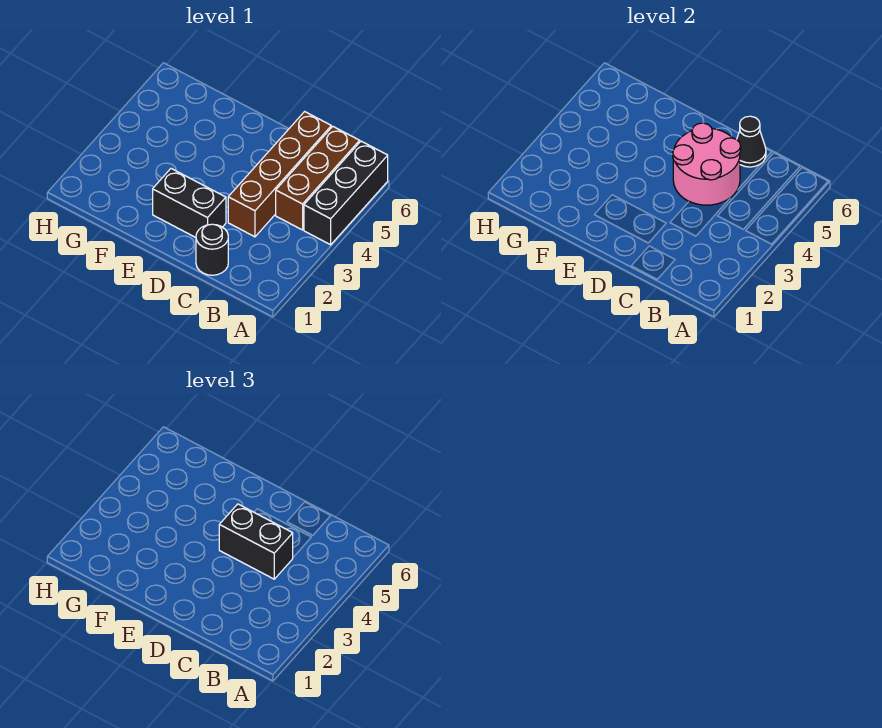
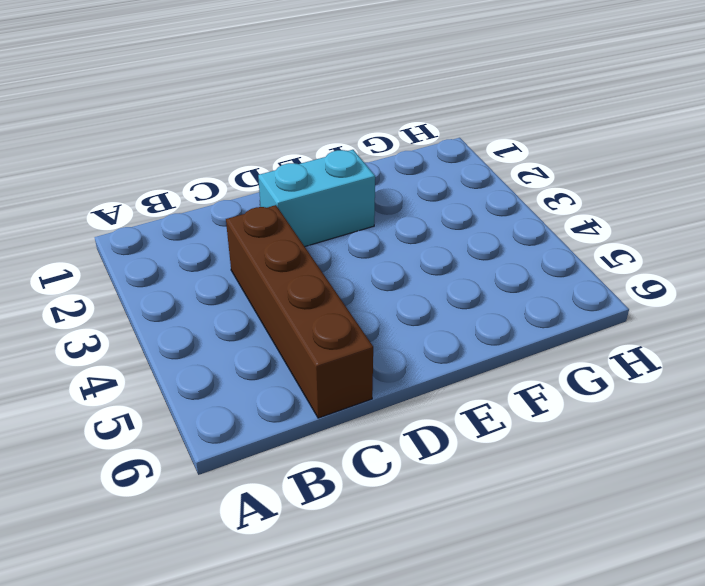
cyan 1x2 brick [258,150,375,247] -> black 1x2 brick [153,169,226,237]
none -> black 1x3 brick [304,141,388,245]
none -> brown 1x3 brick [276,127,360,230]

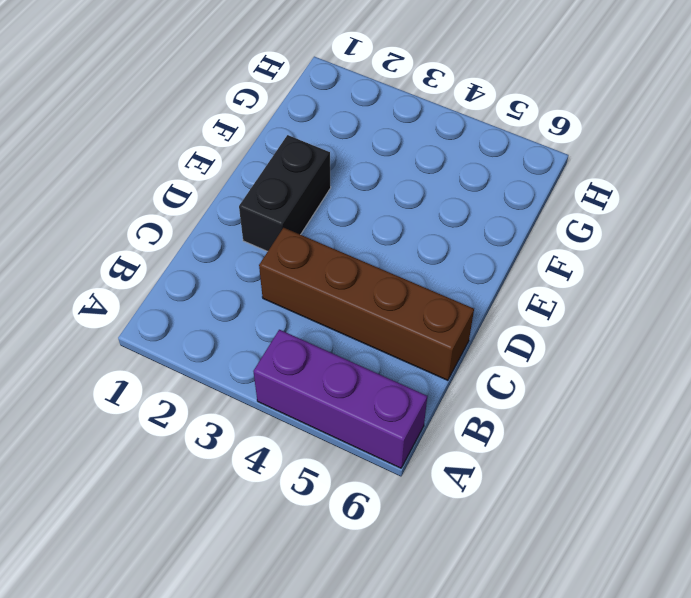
purple 1x3 brick [253,330,427,468] -> black 1x3 brick [304,141,388,245]
none -> brown 1x3 brick [276,127,360,230]
none -> black 1x1 round brick [196,224,228,275]

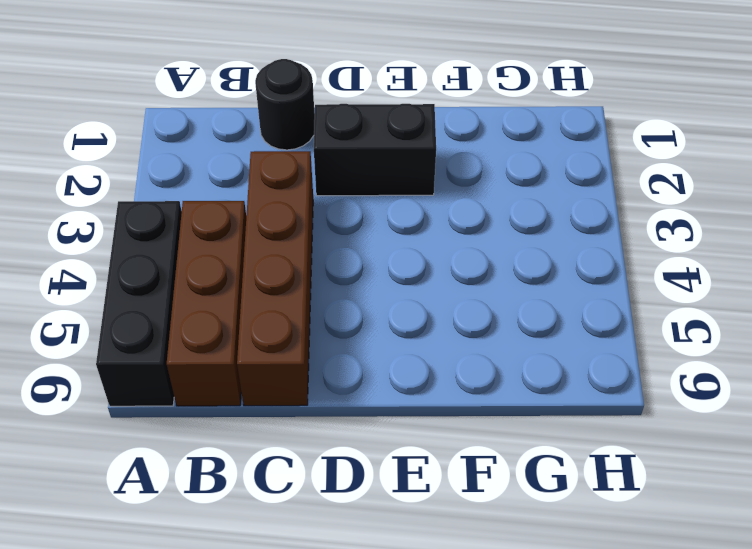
none -> pink 2x2 round brick [673,123,741,205]
none -> black 1x1 cone [737,116,766,167]

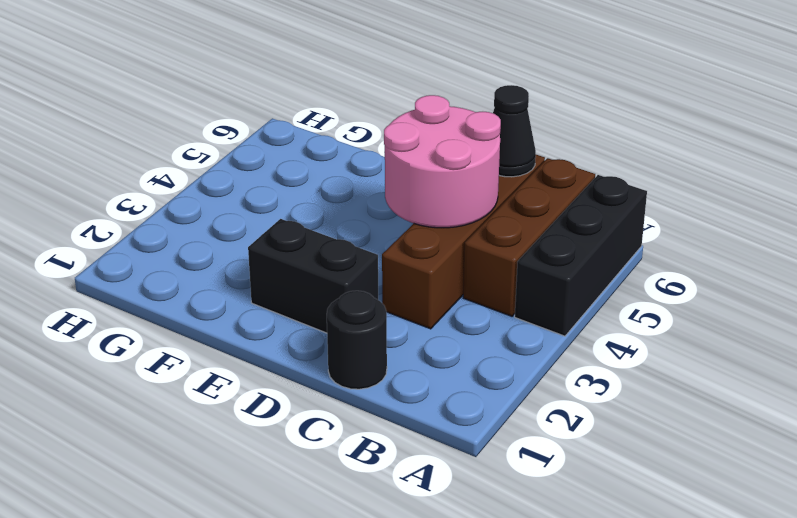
none -> black 1x2 brick [219,504,293,579]

